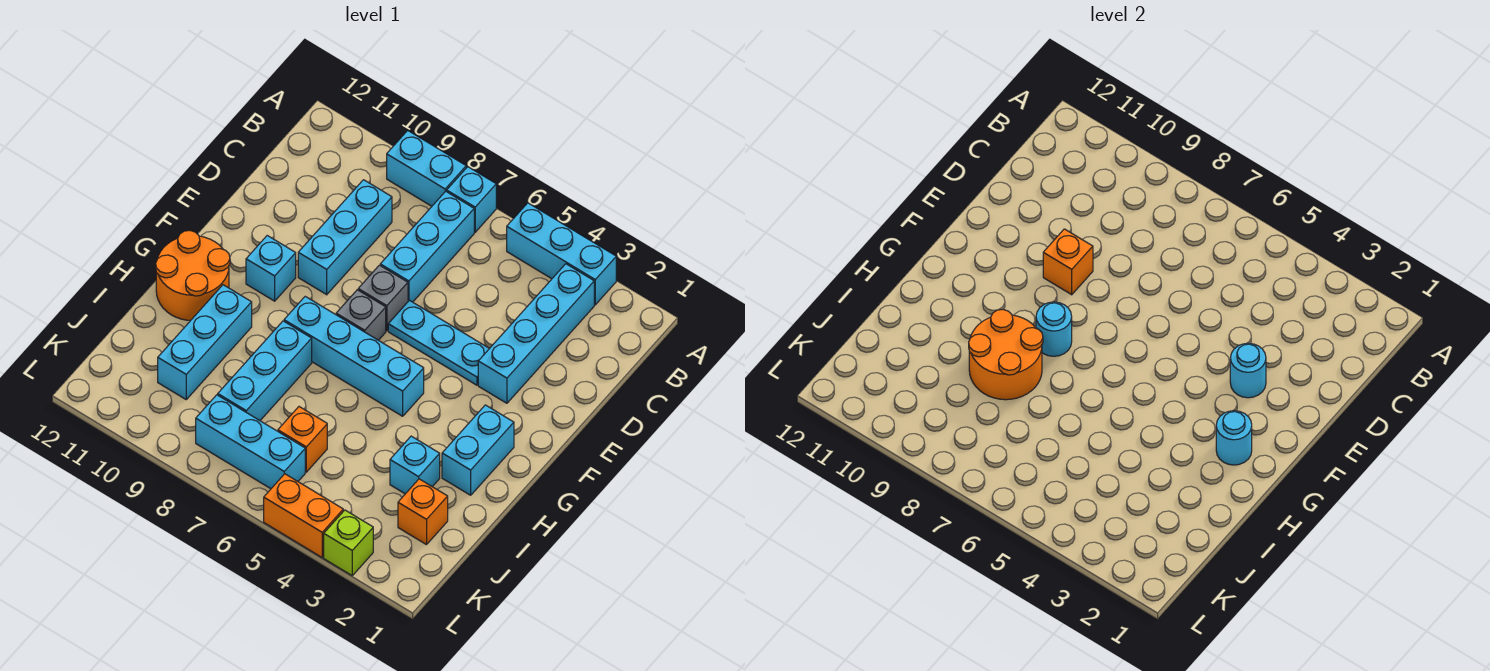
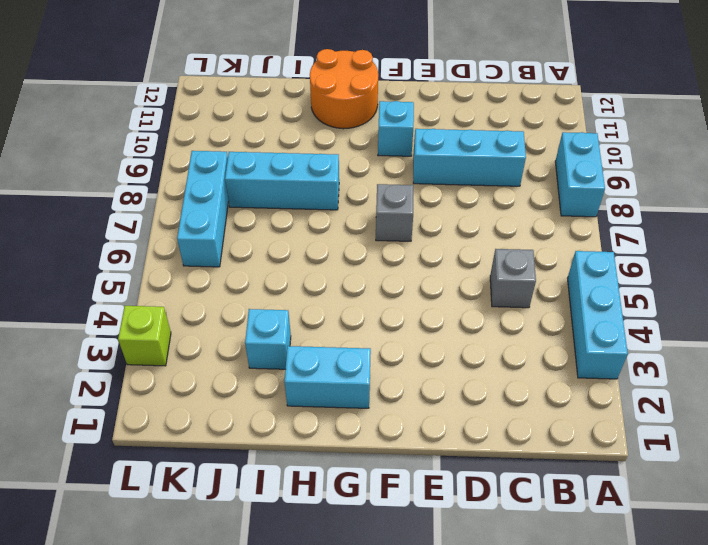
grey 1x1 brick [490,249,536,308] -> grey 1x1 brick moved to [358,265,408,331]
none -> cyan 1x1 brick [447,167,496,232]
none -> cyan 1x4 brick [478,264,594,403]
none -> cyan 1x3 brick [380,191,474,302]

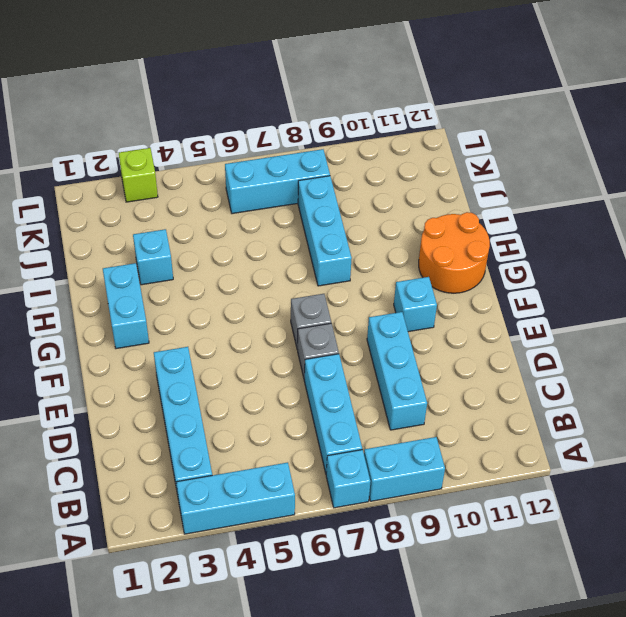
none -> cyan 1x3 plate [388,300,489,385]
none -> cyan 1x4 brick [284,296,424,416]
none -> cyan 1x3 brick [158,285,252,399]

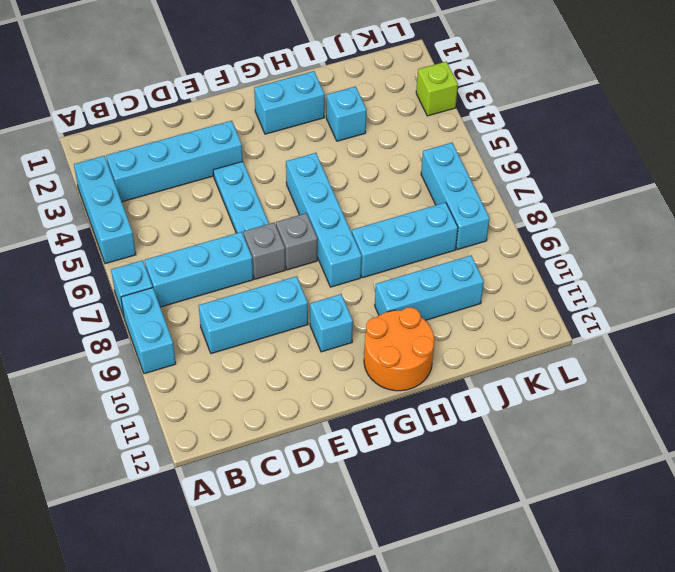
none -> orange 1x1 brick [398,479,448,545]
none -> orange 1x1 brick [278,407,327,472]
none -> orange 1x2 brick [264,474,343,557]

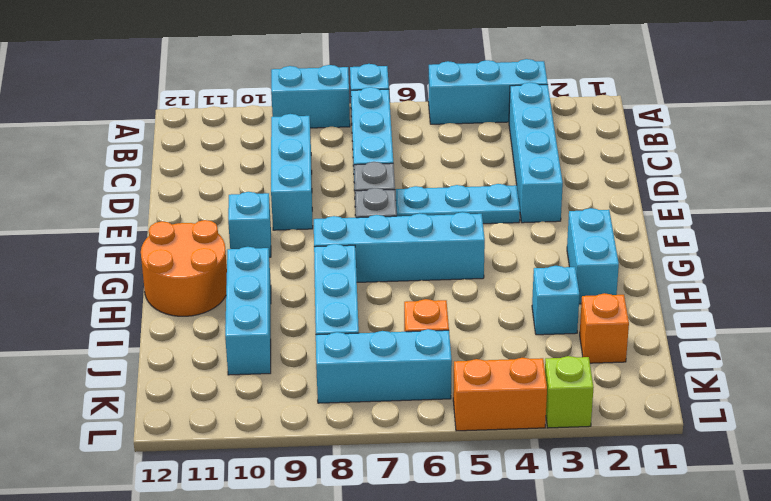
none -> cyan 1x1 round brick [1230,343,1266,398]
none -> orange 1x1 brick [1043,229,1093,295]
none -> cyan 1x1 round brick [1216,411,1252,465]

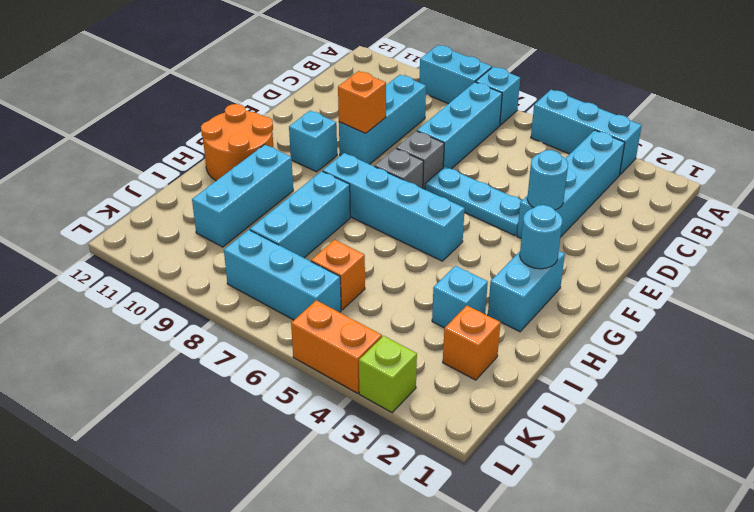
none -> cyan 1x1 round brick [1036,302,1072,356]
none -> orange 2x2 round brick [969,309,1043,400]

